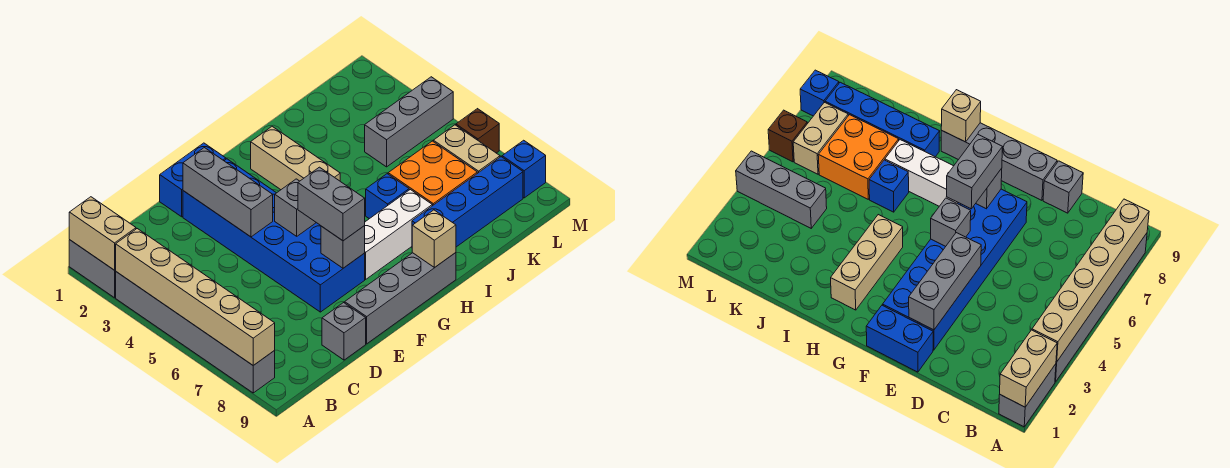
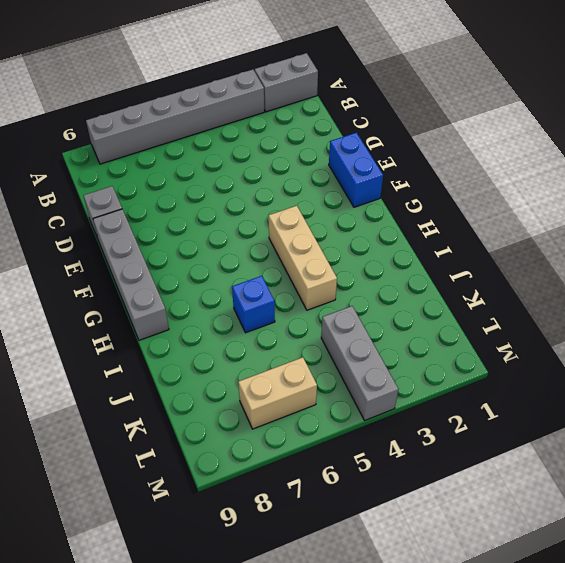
tan 1x3 brick [269,206,337,310] -> tan 1x3 brick turned to [251,126,340,190]
none -> blue 2x6 brick [183,159,365,312]
none -> white 1x3 brick [364,190,432,279]
none -> blue 1x4 brick [412,157,523,247]

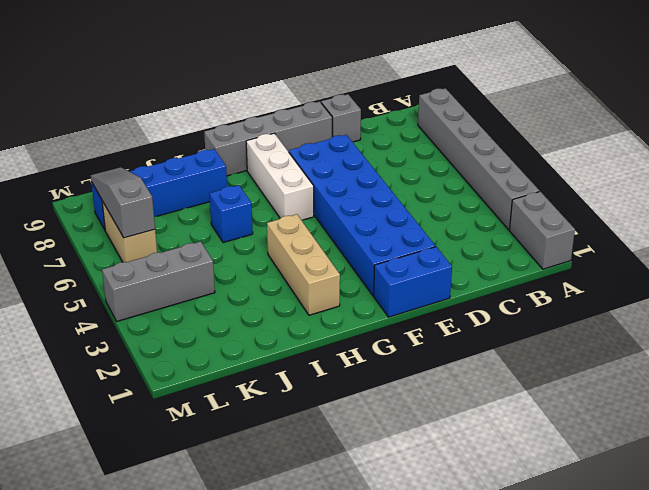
white 1x3 brick [246,133,314,220] -> white 1x3 brick turned to [364,190,432,279]
grey 1x3 slope [91,167,155,238] -> none
none -> orange 2x2 brick [388,141,477,206]
none -> brown 1x1 brick [456,109,499,153]
none -> blue 1x1 brick [502,140,546,198]

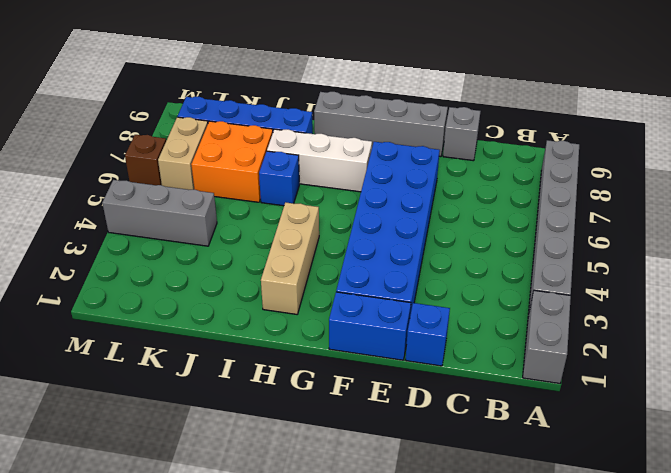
blue 1x1 brick [406,303,450,366] -> blue 1x1 brick moved to [502,140,546,198]
none -> tan 1x2 brick [69,197,136,270]
none -> tan 1x6 brick [116,229,275,365]
none -> grey 1x3 brick [183,148,273,237]

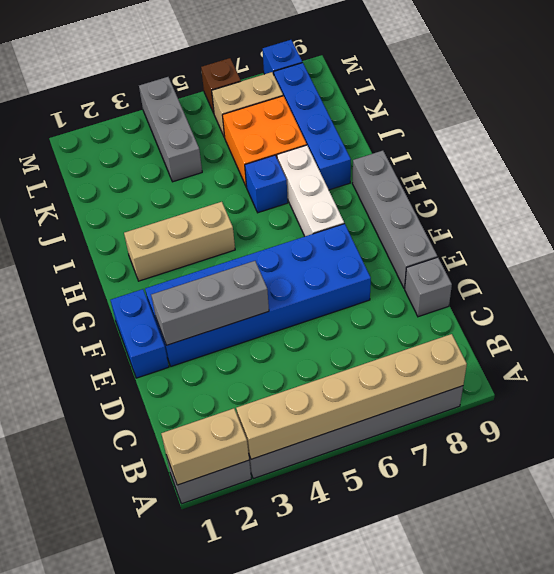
none -> grey 1x1 brick [275,179,316,236]
none -> grey 1x1 brick [321,226,365,268]
none -> tan 1x1 brick [412,210,456,268]

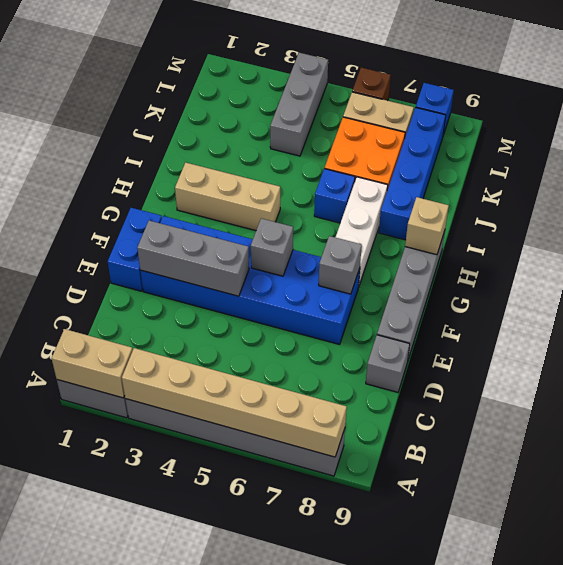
none -> grey 1x2 brick [298,167,365,241]

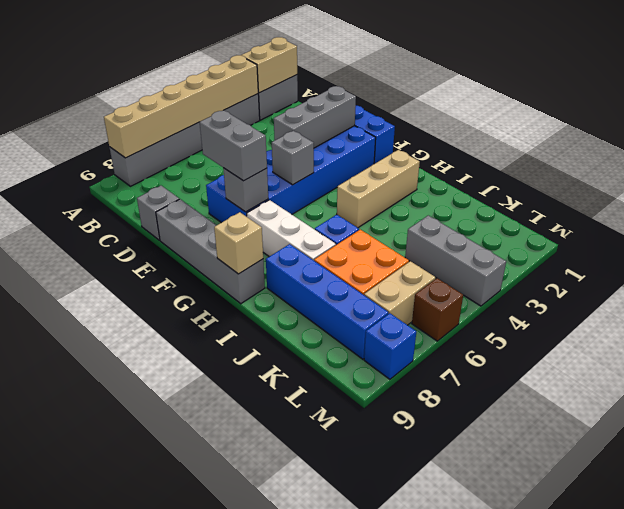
grey 1x2 brick [200,110,267,181] -> grey 1x2 brick turned to [298,167,365,241]

